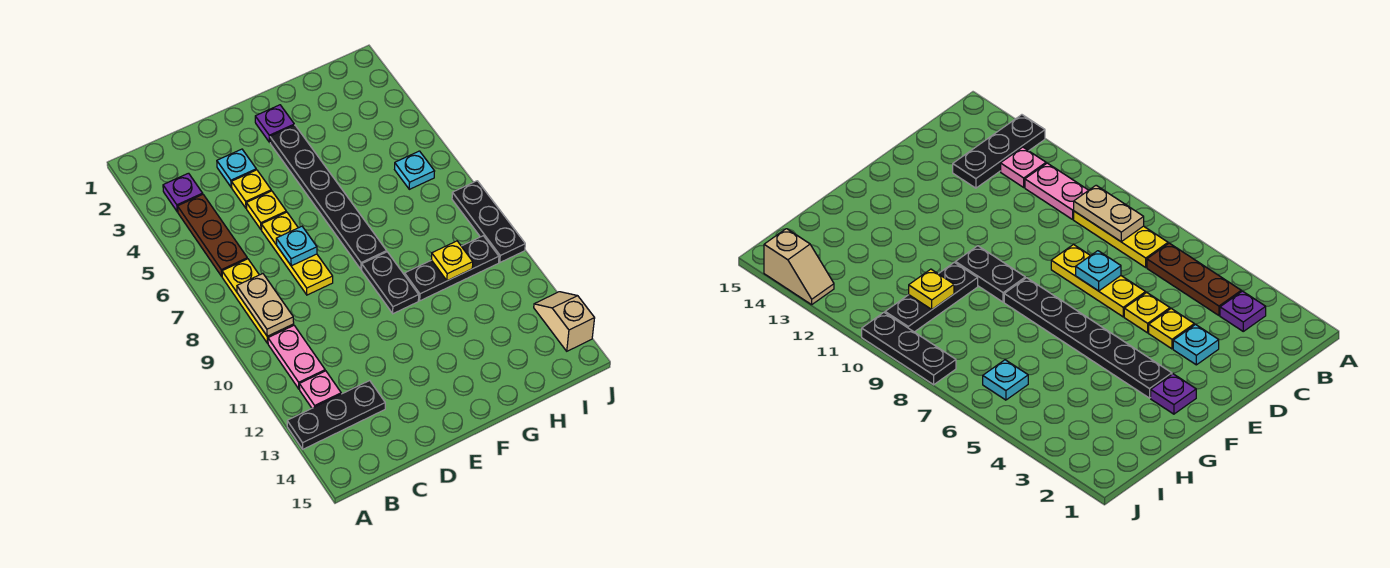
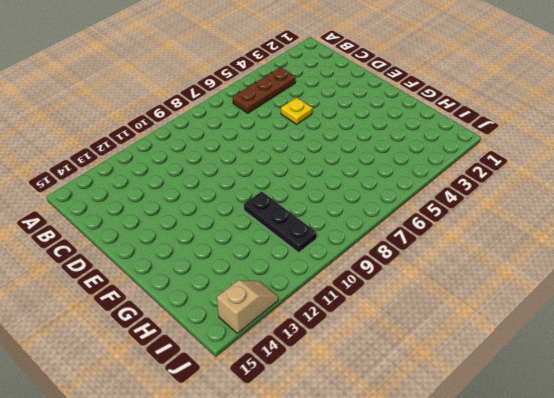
none -> black 1x3 plate [287,381,385,449]
none -> purple 1x1 plate [163,173,203,212]
none -> yellow 1x3 plate [222,259,294,343]

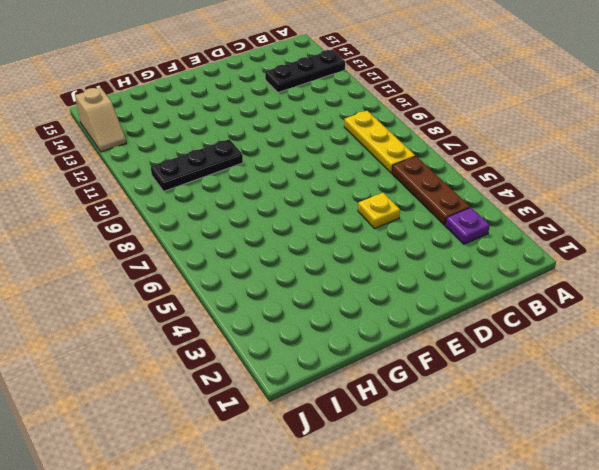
none -> pink 1x2 plate [268,326,325,389]
none -> pink 1x1 plate [299,371,341,408]
none -> cyan 1x1 plate [217,149,256,187]

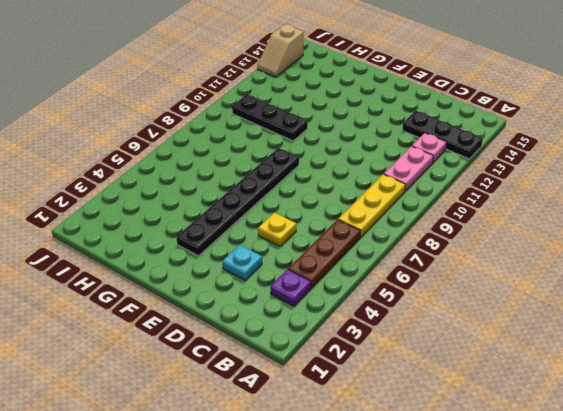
none -> yellow 1x1 plate [232,170,271,208]
none -> yellow 1x3 plate [261,212,333,295]
none -> purple 1x1 plate [255,105,294,142]

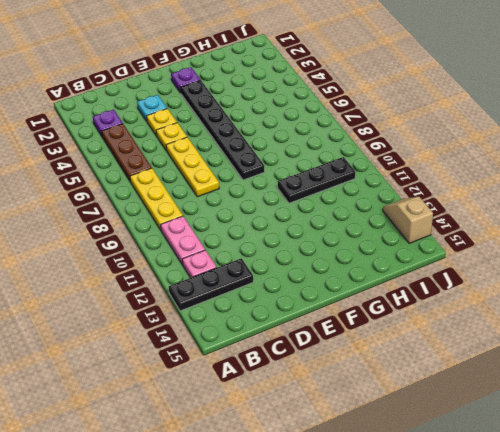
none -> black 1x2 plate [362,252,419,314]
none -> cyan 1x1 plate [395,151,435,189]
none -> black 1x3 plate [452,181,525,262]

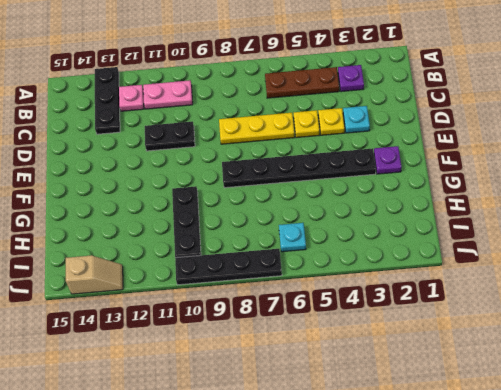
black 1x2 plate [145,121,195,151] -> black 1x2 plate moved to [362,252,419,314]
black 1x4 plate [175,249,282,285] -> black 1x3 plate [452,181,525,262]
none -> yellow 1x3 plate [222,259,294,343]
none -> tan 1x2 plate [237,274,294,336]
none -> cyan 1x1 plate [276,226,317,266]

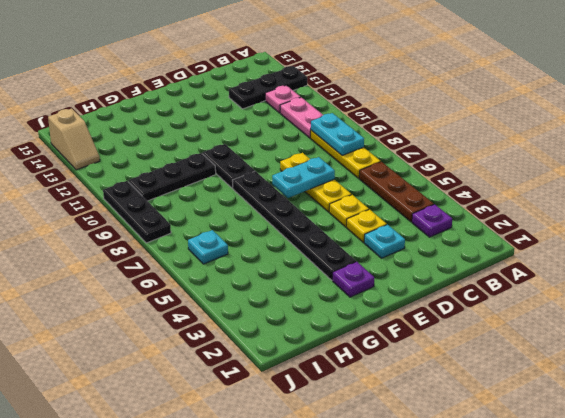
cyan 1x2 plate [311,113,364,155] -> tan 1x2 plate [237,274,294,336]
cyan 1x2 plate [272,157,335,198] -> cyan 1x1 plate [276,226,317,266]
none -> yellow 1x1 plate [431,241,473,281]

